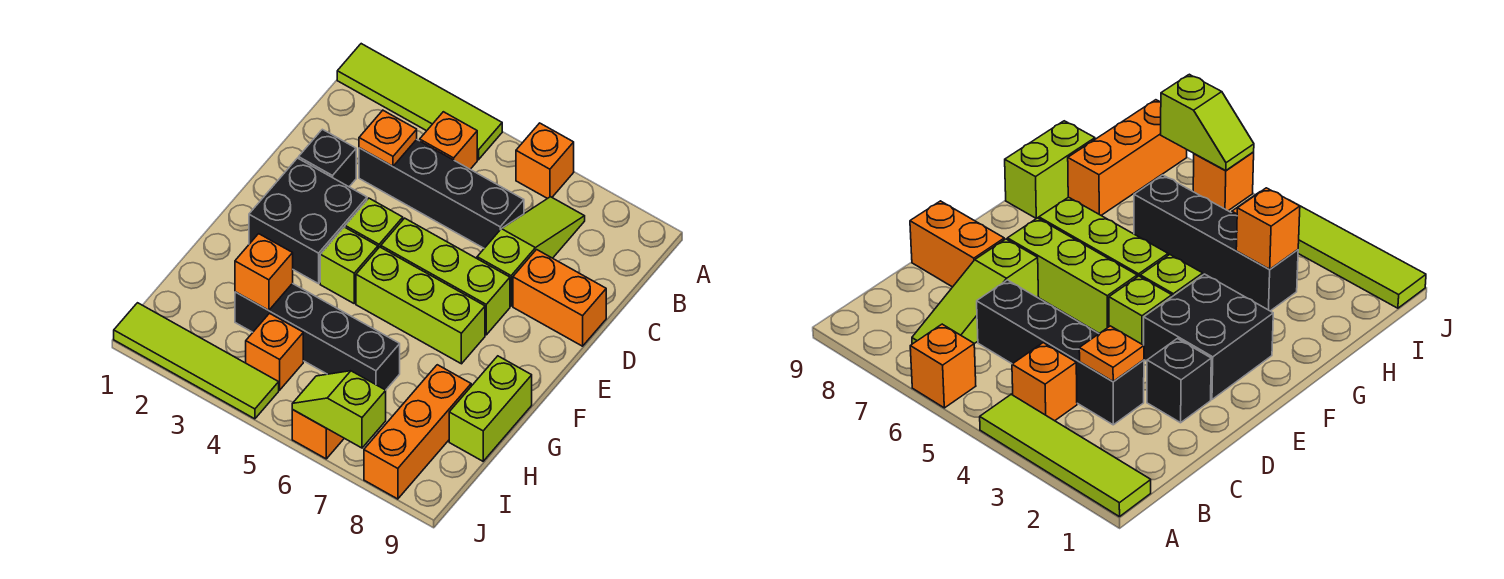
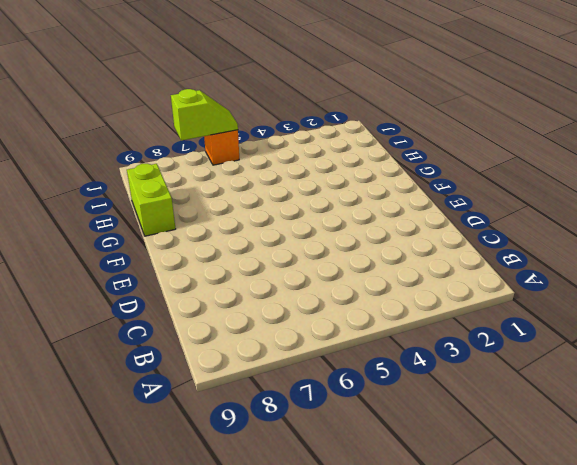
none -> lime 1x4 tile [337,44,502,160]
none -> orange 1x1 brick [516,123,574,199]
none -> orange 1x1 brick [420,112,477,169]

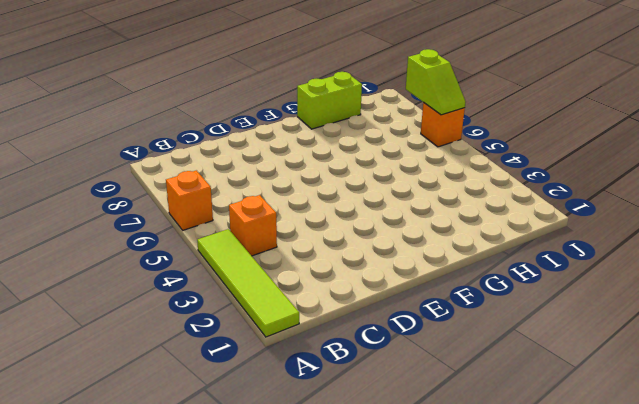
none -> lime 1x3 slope [477,197,585,306]
none -> black 1x4 brick [359,140,524,248]
none -> black 1x1 brick [299,129,356,187]

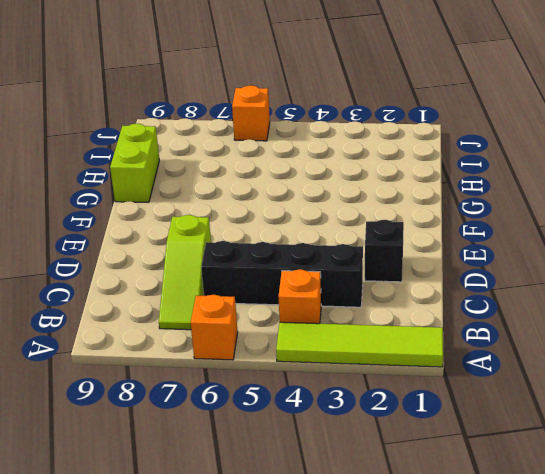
none -> orange 1x2 brick [513,250,606,346]
none -> black 2x2 brick [249,158,367,284]
none -> lime 1x1 brick [345,198,403,248]

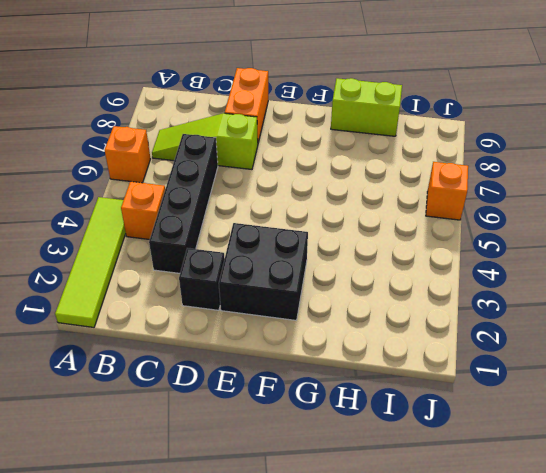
none -> lime 1x1 brick [345,198,403,248]
none -> lime 1x3 brick [381,218,510,335]
none -> lime 1x1 brick [320,227,378,303]

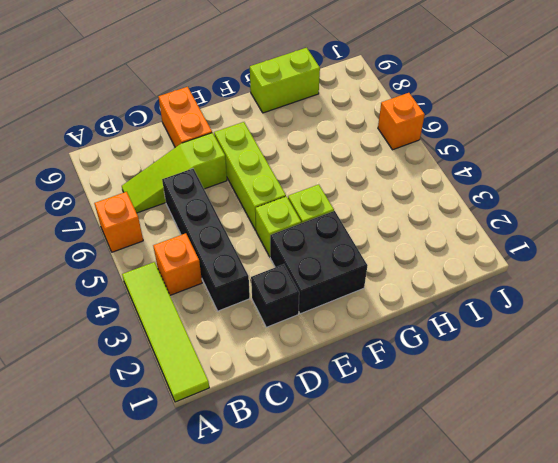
none -> lime 1x3 brick [356,247,485,364]
none -> black 1x4 brick [235,283,400,390]
none -> orange 1x3 brick [364,365,471,499]

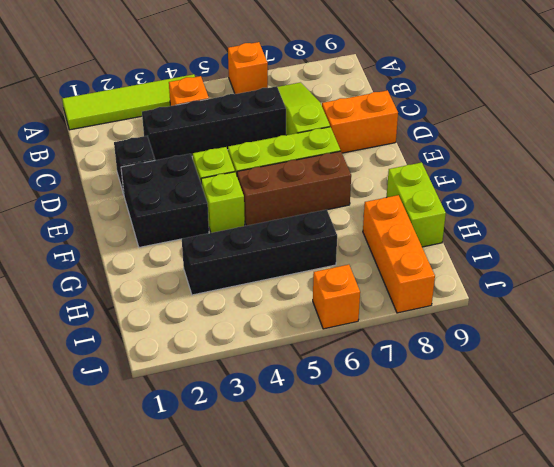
brown 1x3 brick [237,151,351,226] -> lime 1x3 brick [356,247,485,364]
none -> orange 1x1 brick [246,313,303,390]
none -> lime 1x4 tile [114,303,279,419]
none -> orange 1x1 plate [359,110,417,166]

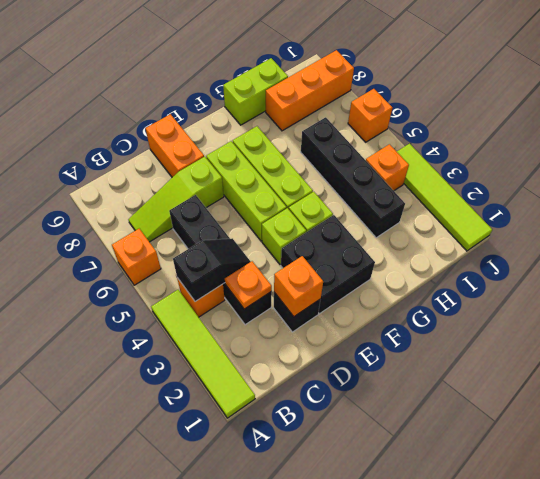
black 1x2 slope [173,238,251,301] -> none
orange 1x1 brick [274,256,323,317] -> orange 1x1 brick moved to [235,234,293,310]
none -> lime 1x2 slope [292,371,386,448]

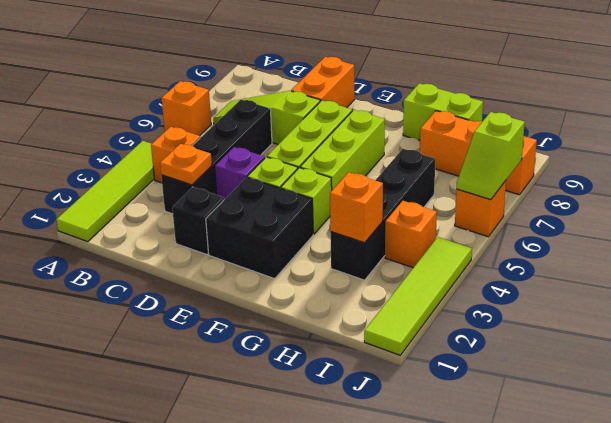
purple 1x1 brick [215,147,265,199] -> none

